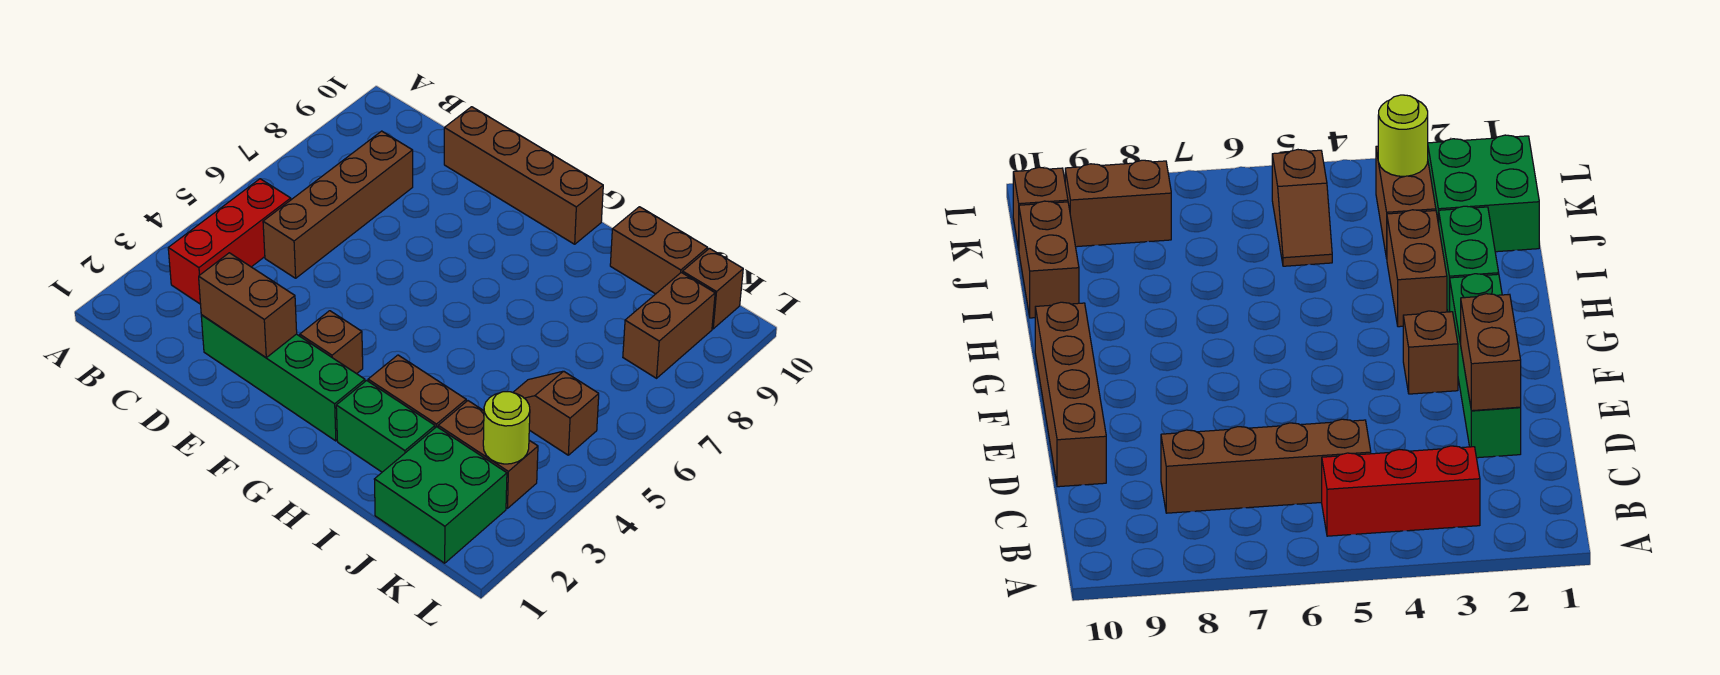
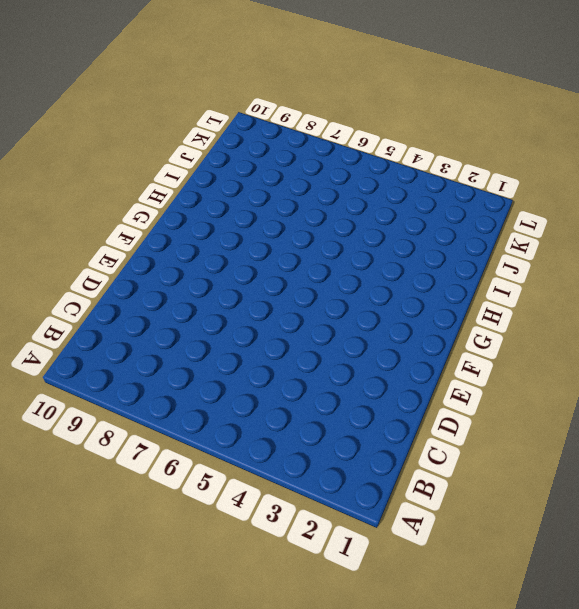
none -> red 1x3 brick [168,179,291,304]
none -> brown 1x4 brick [263,131,413,278]
none -> green 1x4 brick [201,315,365,441]

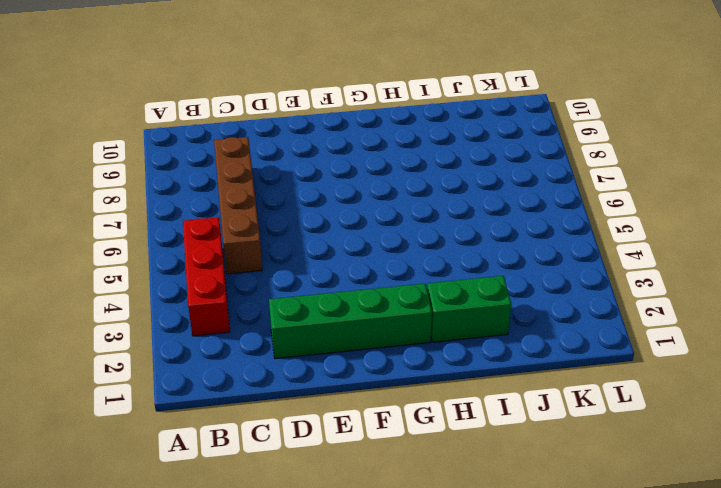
none -> brown 1x4 brick [444,107,603,244]
none -> brown 1x1 brick [300,311,363,374]
none -> brown 1x2 brick [368,355,466,428]

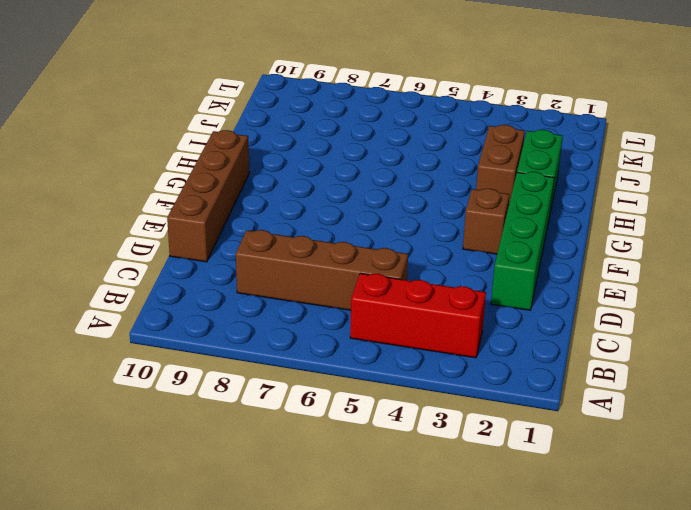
none -> brown 1x2 brick [610,207,708,294]
none -> green 2x2 brick [374,427,507,563]
none -> brown 1x2 brick [438,401,538,508]

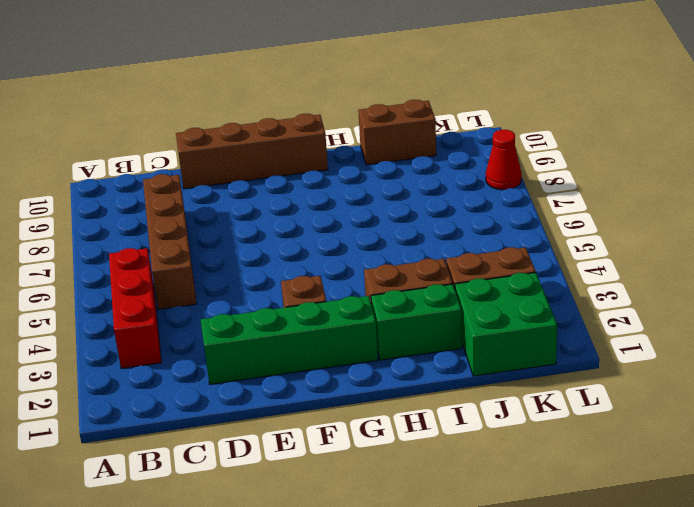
red 1x1 cone [486,130,522,190] -> none
none -> brown 1x2 slope [513,371,599,455]
none -> brown 1x2 brick [623,272,715,378]
none -> brown 1x1 brick [682,248,743,329]

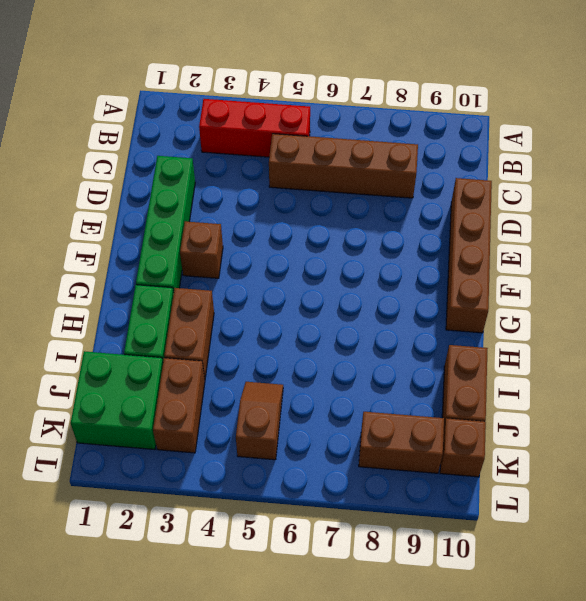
none -> brown 1x2 brick [199,253,297,357]
none -> lime 1x1 round brick [483,392,530,464]

